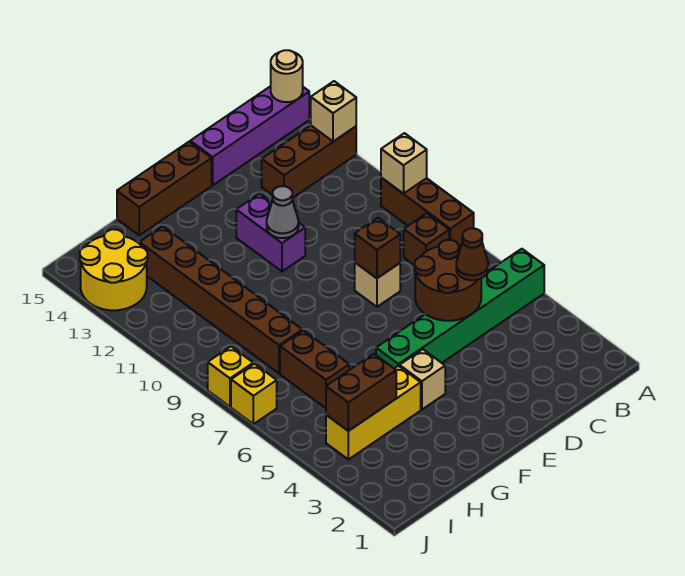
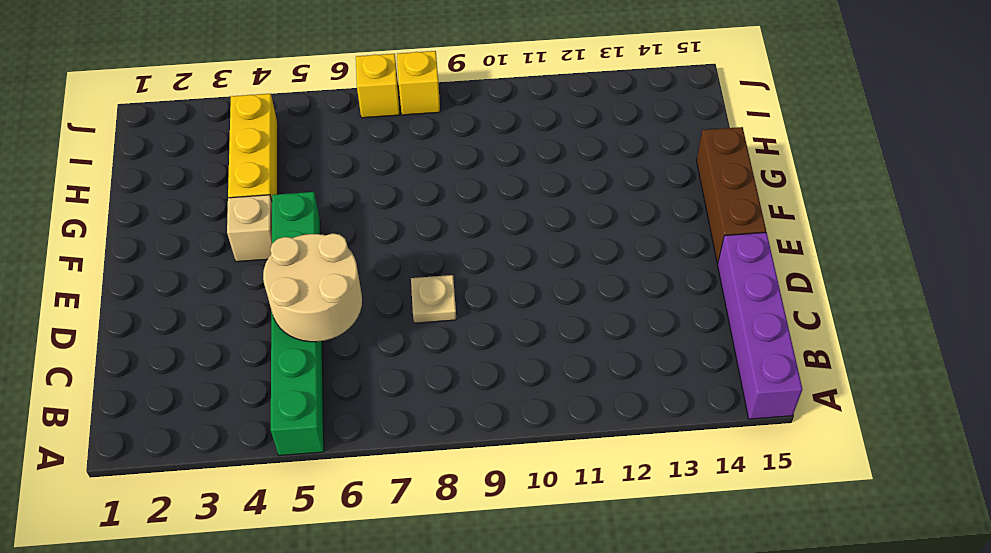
tan 2x2 round brick [263,233,362,342] -> brown 2x2 round brick [415,240,481,321]
tan 1x1 plate [411,275,456,323] -> tan 1x1 brick [355,263,400,307]
none -> brown 1x3 brick [381,178,474,247]
none -> brown 1x3 brick [262,126,356,198]
none -> brown 1x1 brick [404,213,449,265]

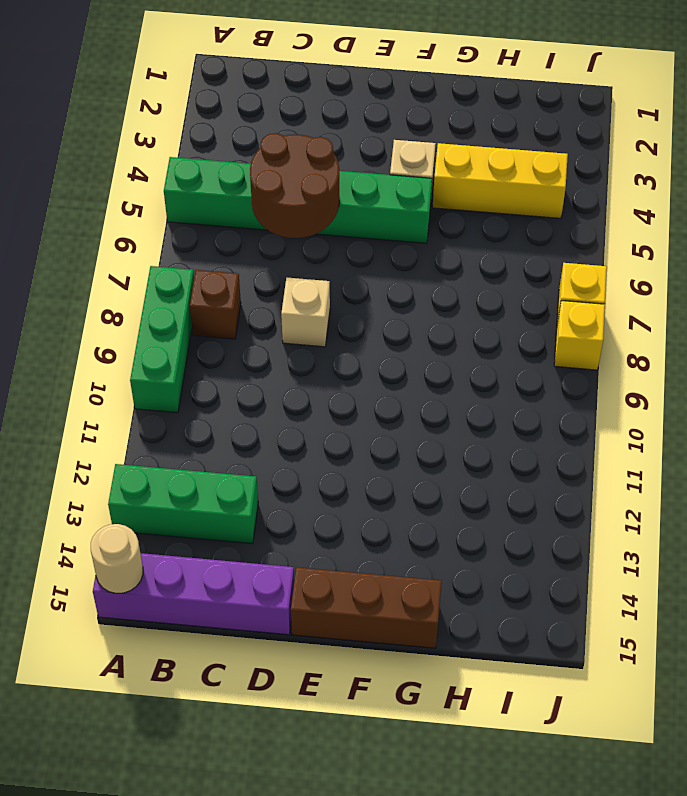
green 1x3 brick [130,266,194,413] -> brown 1x3 brick [381,178,474,247]
green 1x3 brick [108,464,258,544] -> brown 1x3 brick [262,126,356,198]
none -> purple 1x2 brick [236,194,305,271]
none -> brown 1x2 brick [280,330,349,408]
none -> brown 1x6 brick [139,226,302,373]

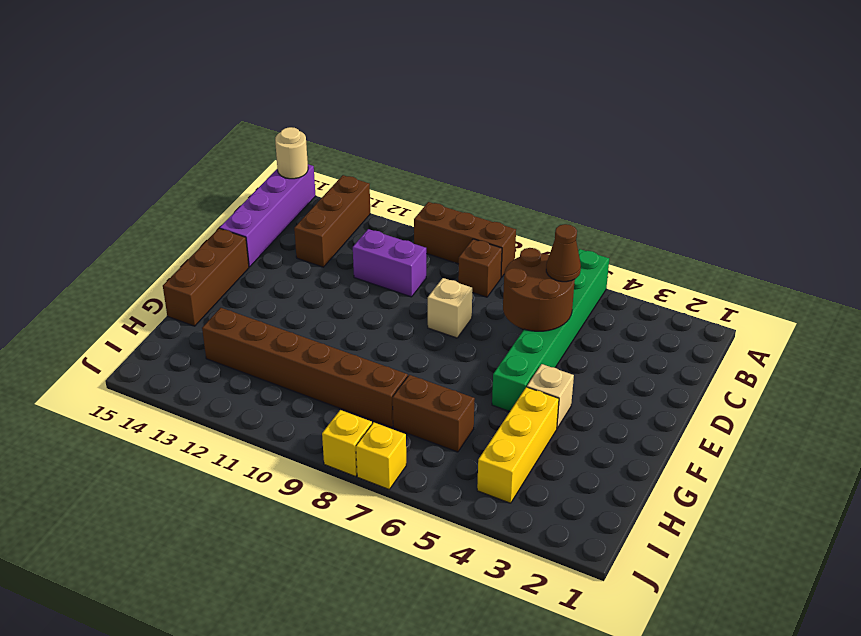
purple 1x2 brick [353,229,426,297] -> purple 1x2 brick moved to [236,194,305,271]
none -> yellow 2x2 round brick [80,229,148,310]
none -> tan 1x1 brick [381,133,427,194]
none -> tan 1x1 brick [311,81,356,142]

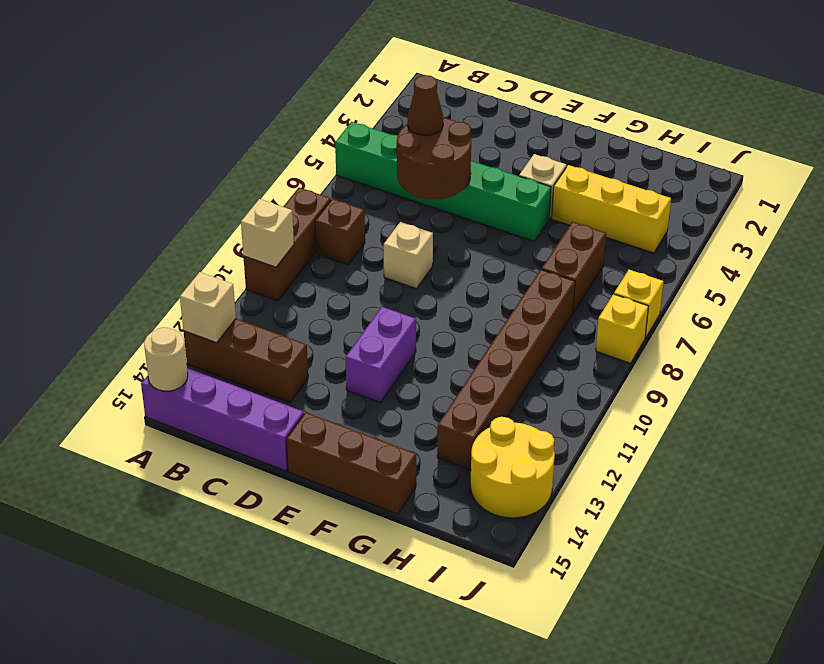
none -> brown 1x1 brick [355,218,400,278]
none -> grey 1x1 cone [267,186,299,238]
none -> brown 1x2 brick [326,354,396,431]

